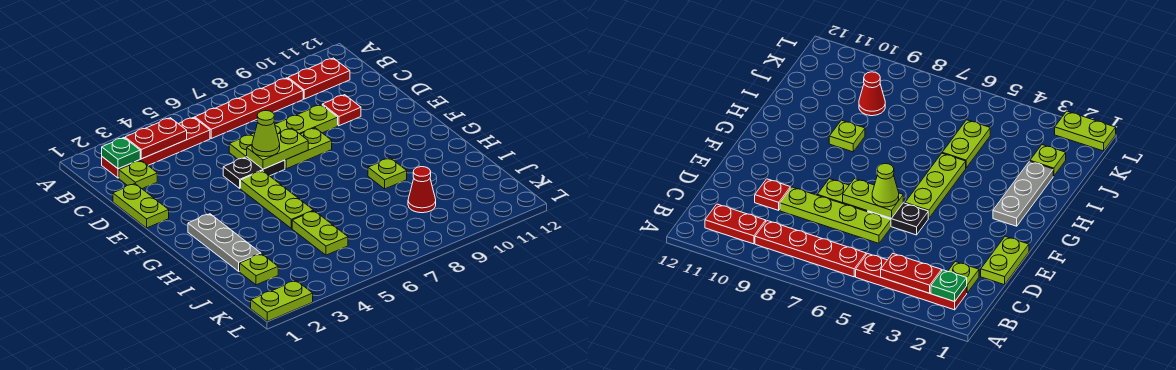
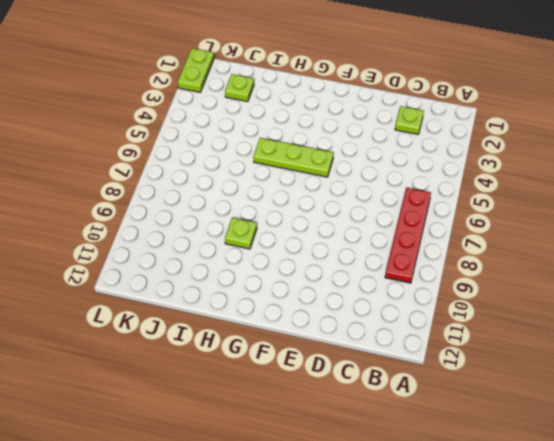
none -> red 1x4 plate [102,117,210,178]
none -> red 1x2 plate [288,58,350,99]
none -> lime 1x2 plate [113,184,169,228]

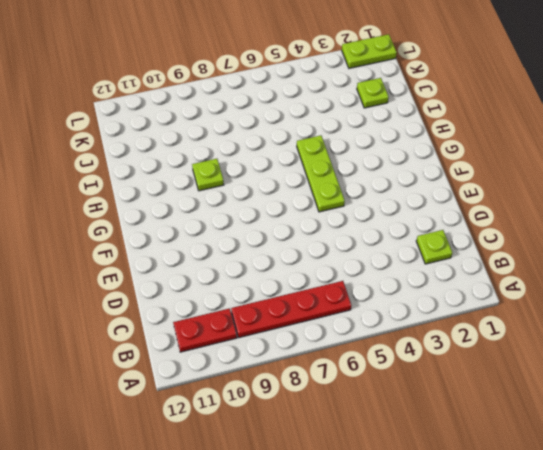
none -> red 1x4 plate [102,117,210,178]
none -> lime 1x2 plate [113,184,169,228]
none -> lime 1x4 plate [229,105,338,159]

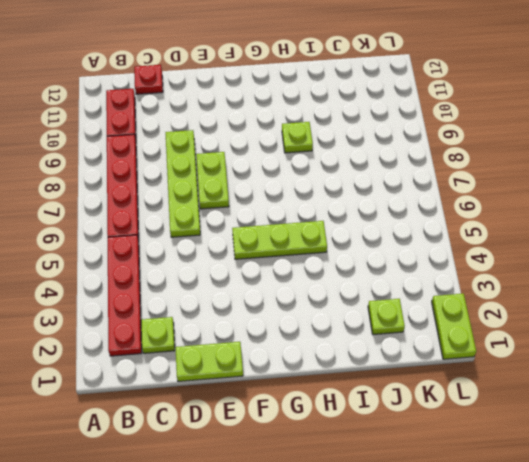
red 1x1 plate [134,65,163,94] -> red 1x1 plate moved to [322,95,361,126]
none -> black 1x2 plate [223,157,285,188]
none -> grey 1x3 plate [188,214,261,271]
none -> lime 1x2 plate [292,211,348,255]

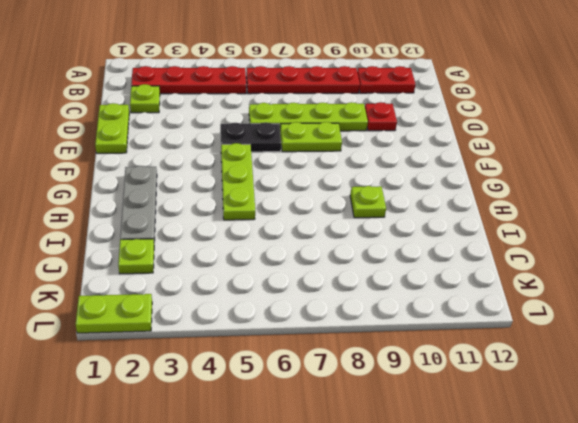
none -> lime 1x2 plate [292,211,348,255]
none -> red 1x1 cone [408,167,436,213]
none -> green 1x1 plate [102,138,140,169]

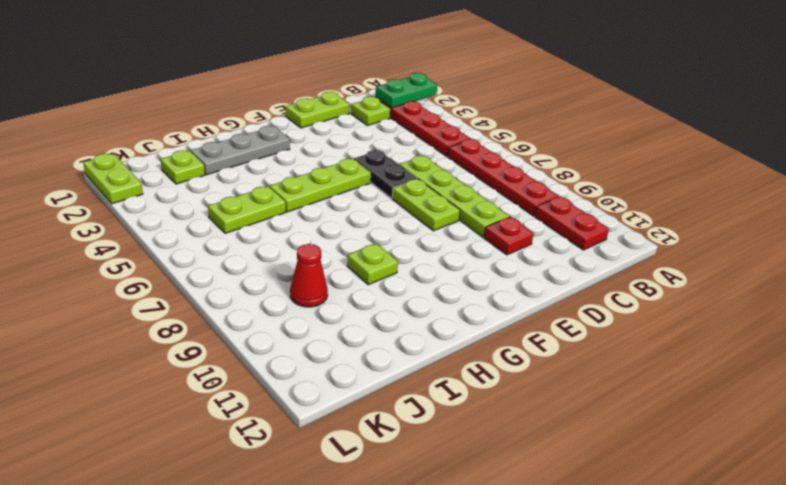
green 1x2 plate [375,73,437,108] -> green 1x1 plate [102,138,140,169]
none -> red 1x2 plate [125,118,187,159]
none -> lime 1x2 plate [247,128,308,169]
none -> lime 1x1 cone [252,111,280,157]

